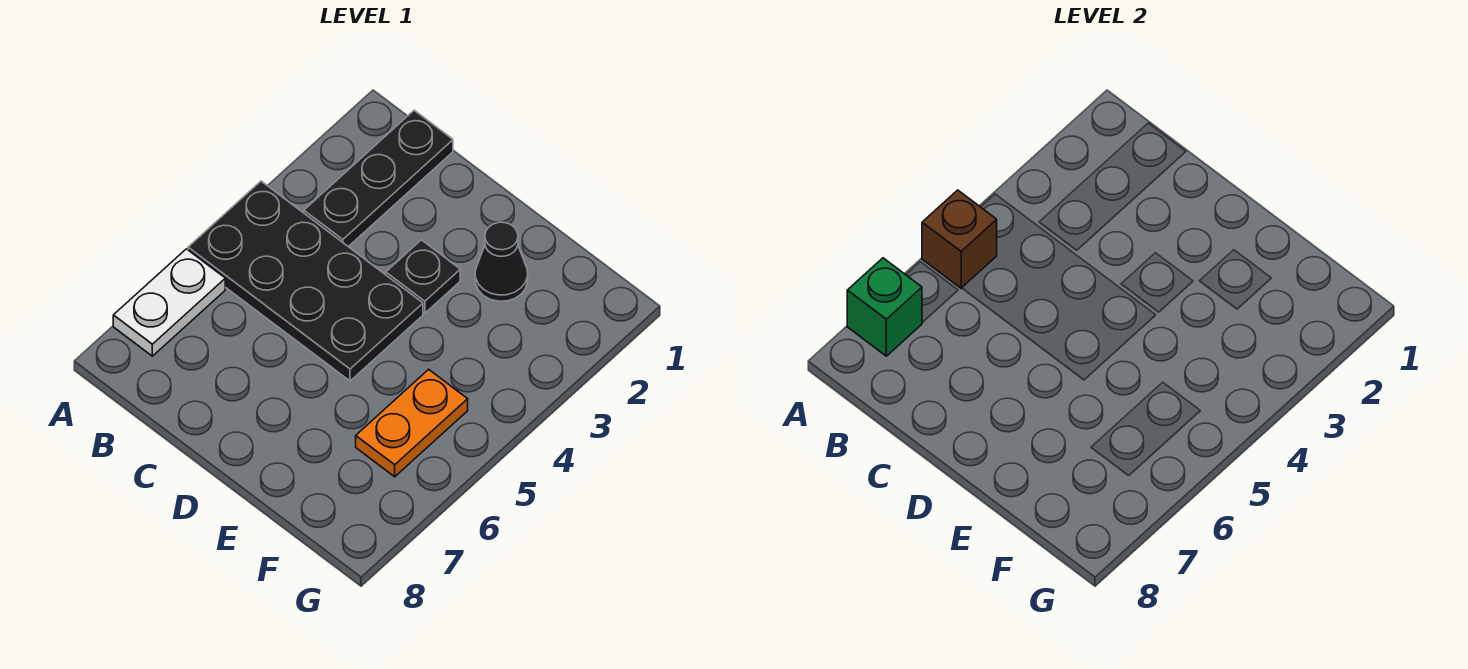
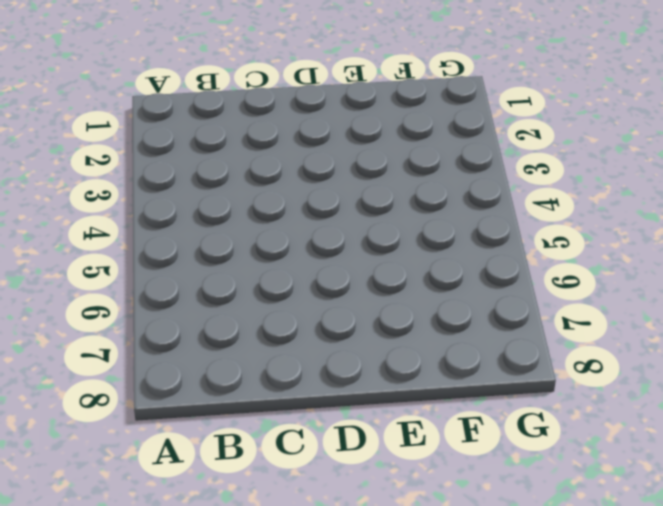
none -> black 2x4 plate [188,181,423,381]
none -> white 1x2 plate [113,249,225,356]

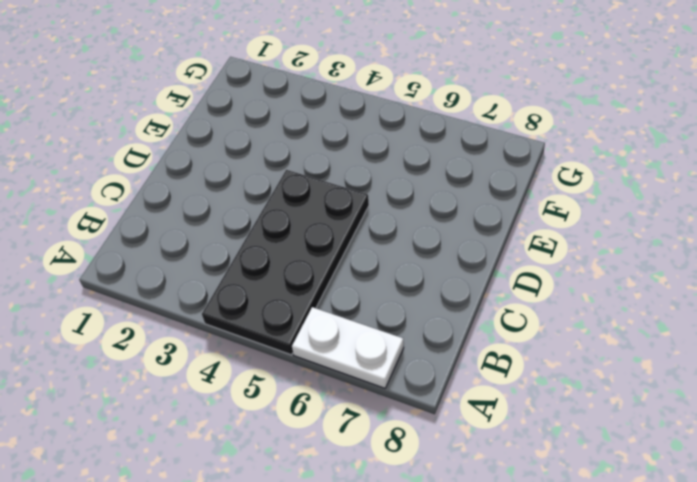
none -> black 1x3 plate [304,110,453,247]
none -> black 1x1 plate [386,240,460,313]

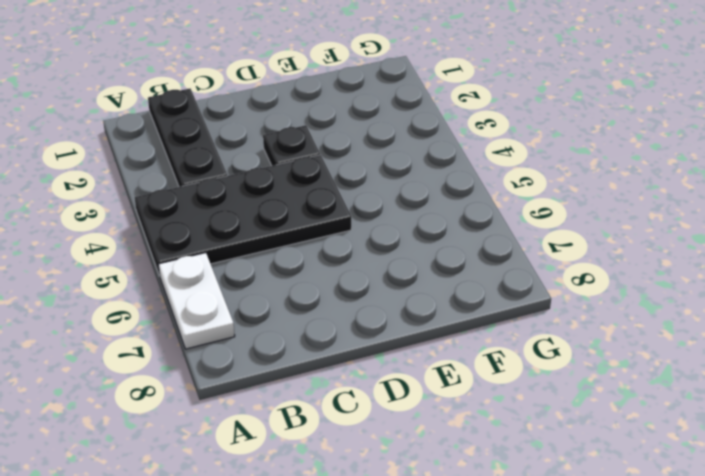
none -> black 1x1 cone [475,222,528,301]
none -> orange 1x2 plate [356,369,468,477]

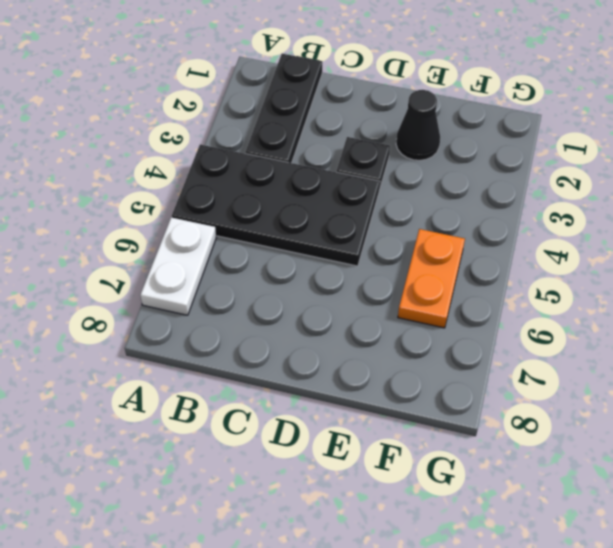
none -> brown 1x1 brick [922,190,997,288]
none -> green 1x1 brick [847,258,922,356]

